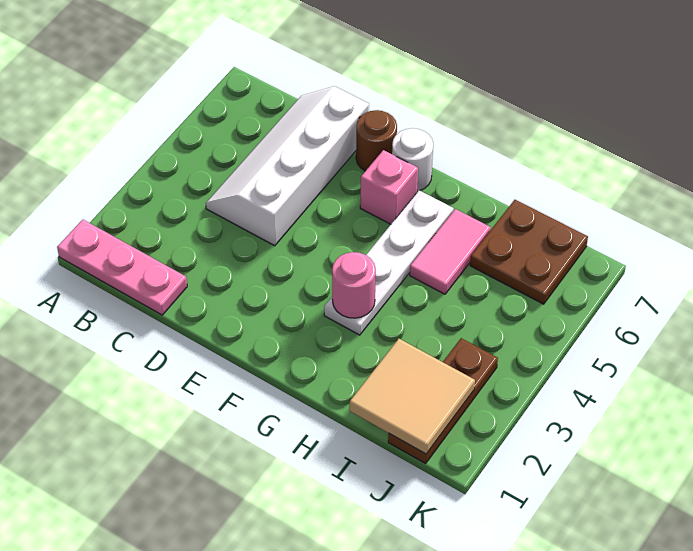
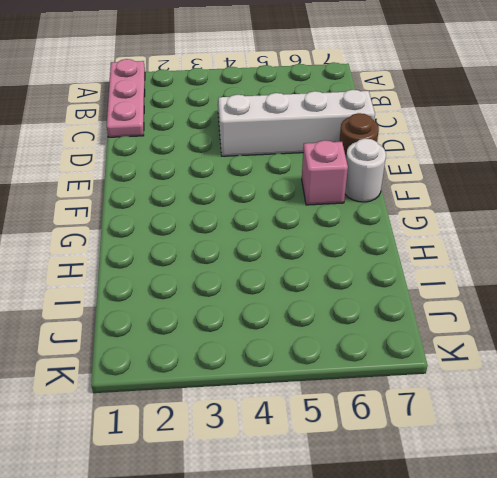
none -> white 1x4 plate [324,190,454,335]
none -> pink 1x2 tile [410,209,491,294]

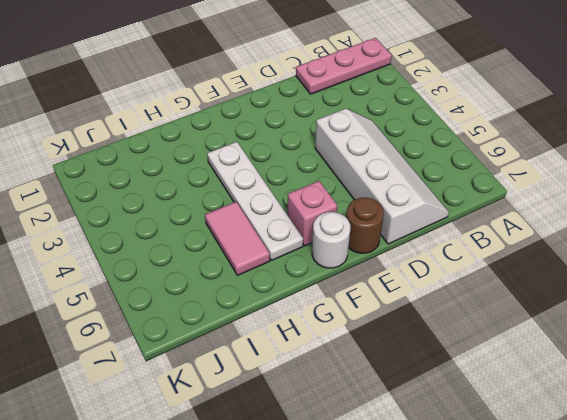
none -> brown 2x2 plate [470,200,588,304]
none -> brown 1x3 plate [388,338,498,464]

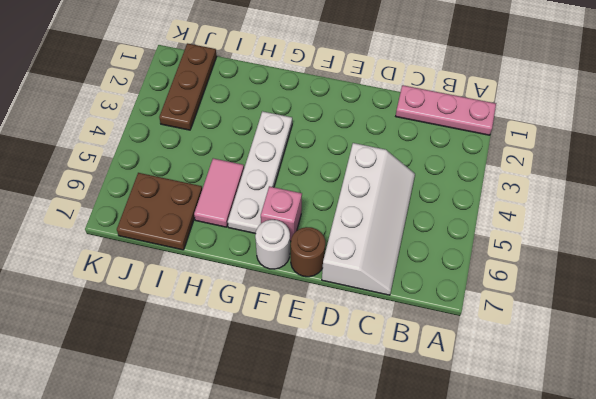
none -> pink 1x1 round brick [332,252,376,318]
none -> tan 2x2 tile [350,339,475,454]

